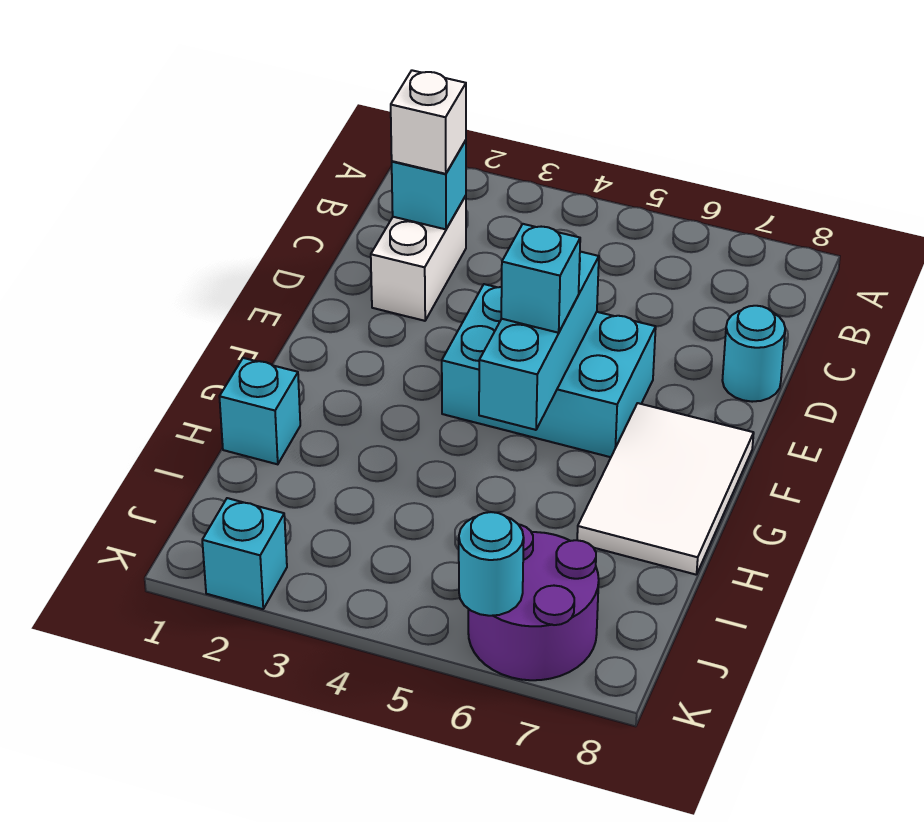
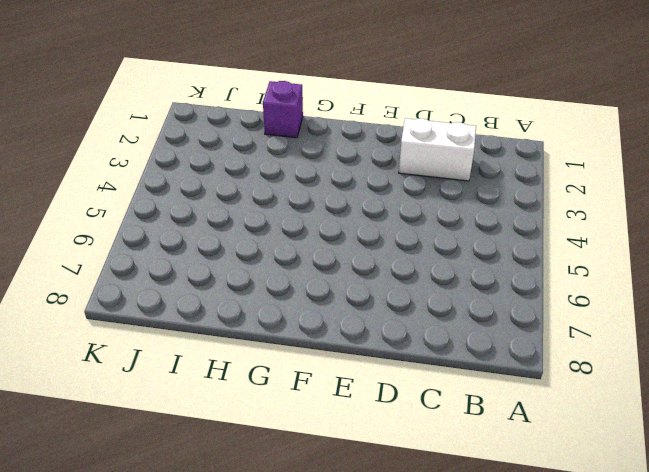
purple 1x1 brick [263,81,303,138] -> cyan 1x1 brick [219,358,300,464]
none -> cyan 1x1 round brick [722,306,785,402]
none -> cyan 2x3 brick [442,284,656,457]
none -> white 2x3 tile [577,403,754,575]

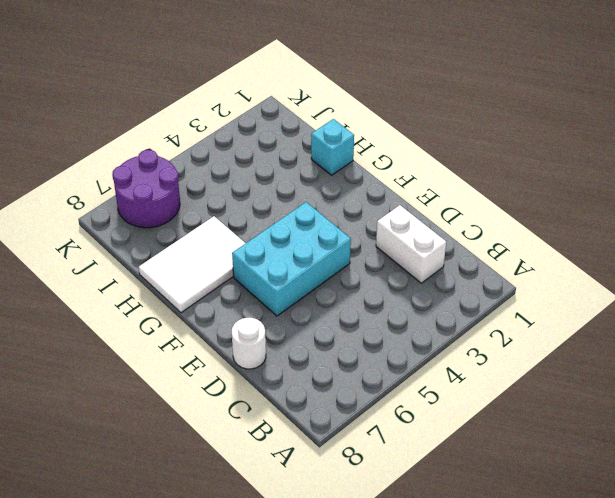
white 1x1 round brick [232,318,266,369] -> cyan 1x1 round brick [722,306,785,402]
white 2x3 tile [139,216,246,313] -> white 2x3 tile turned to [577,403,754,575]
none -> cyan 1x1 brick [202,498,287,609]
none -> cyan 1x1 brick [392,140,466,229]
none -> cyan 1x3 brick [479,252,599,430]

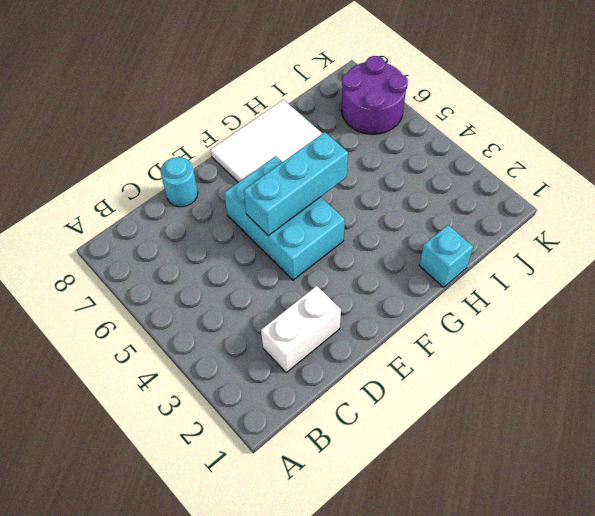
none -> cyan 1x1 brick [202,498,287,609]
none -> cyan 1x1 brick [392,140,466,229]
none -> cyan 1x1 round brick [459,512,524,616]

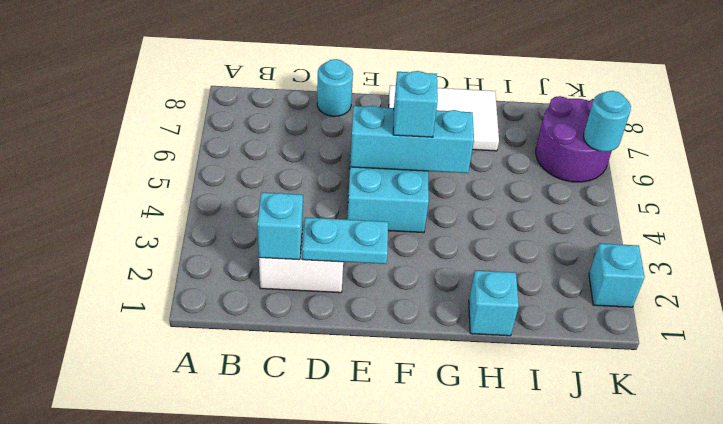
cyan 1x2 plate [302,217,388,264] -> none
none -> white 1x1 brick [391,70,466,174]

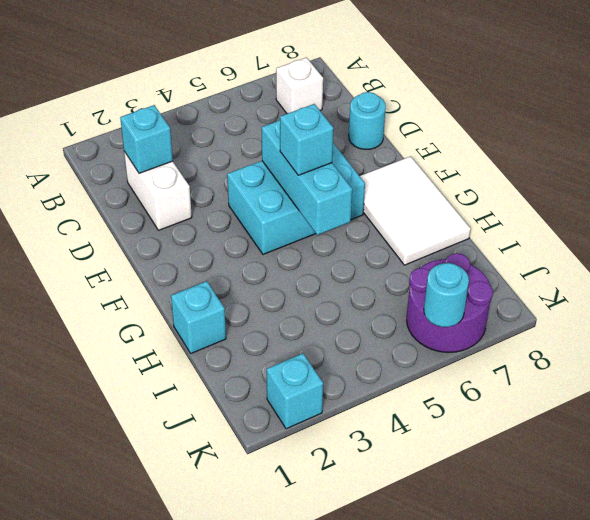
white 1x1 brick [276,58,323,114] -> white 1x1 brick moved to [391,70,466,174]

